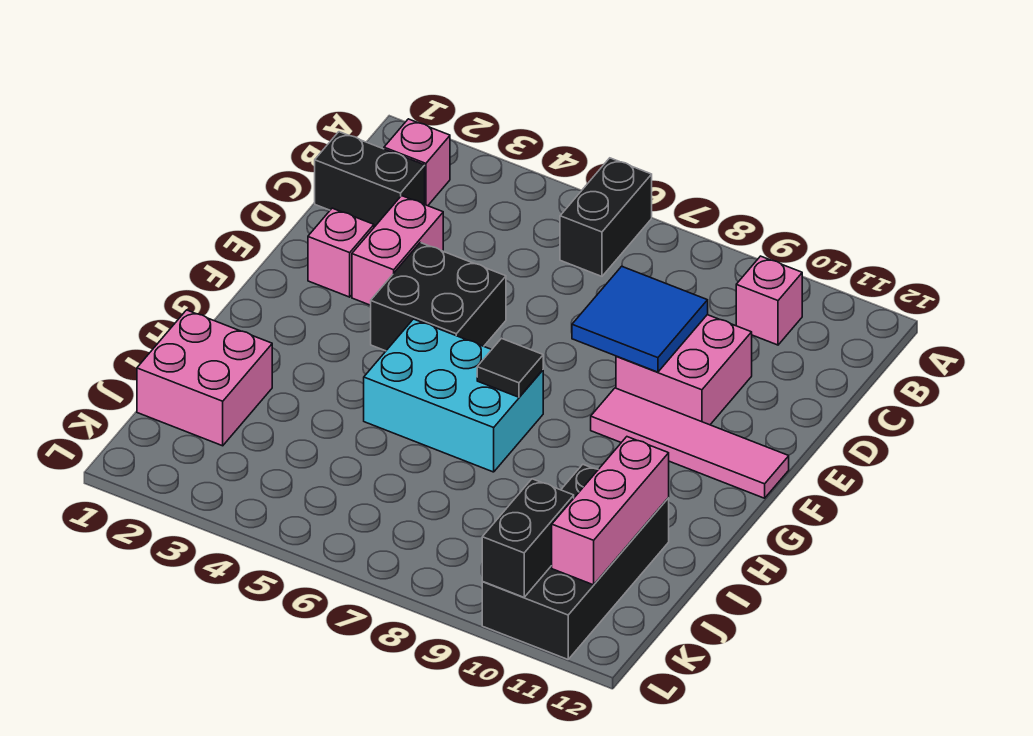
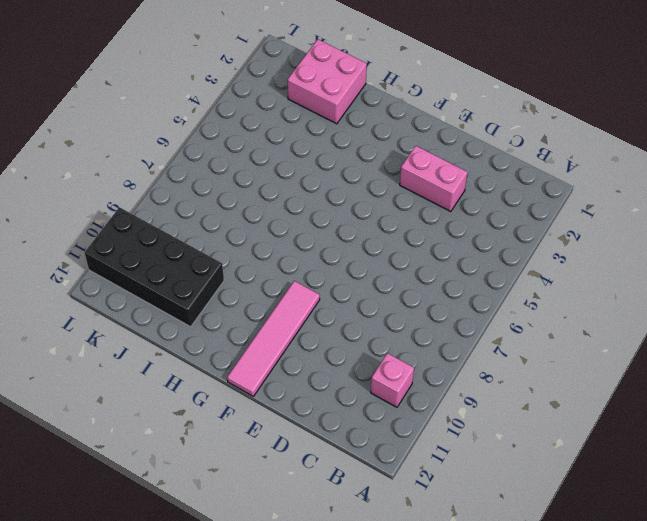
none -> black 1x2 brick [560,158,652,276]
none -> pink 1x1 brick [384,119,450,206]
none -> black 1x2 brick [315,132,425,227]

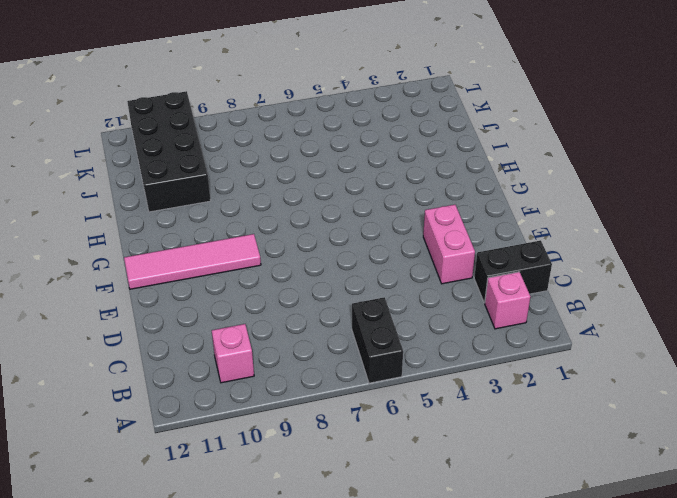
none -> pink 2x2 brick [616,315,752,425]
none -> pink 1x1 brick [308,208,374,297]
none -> black 2x2 brick [371,243,506,351]

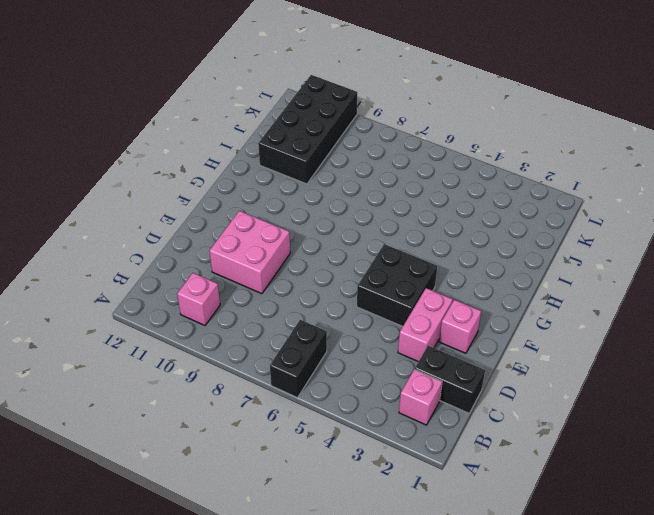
none -> pink 1x4 tile [591,388,789,498]
none -> cyan 2x3 brick [364,319,543,472]
none -> pink 2x2 brick [137,310,272,446]

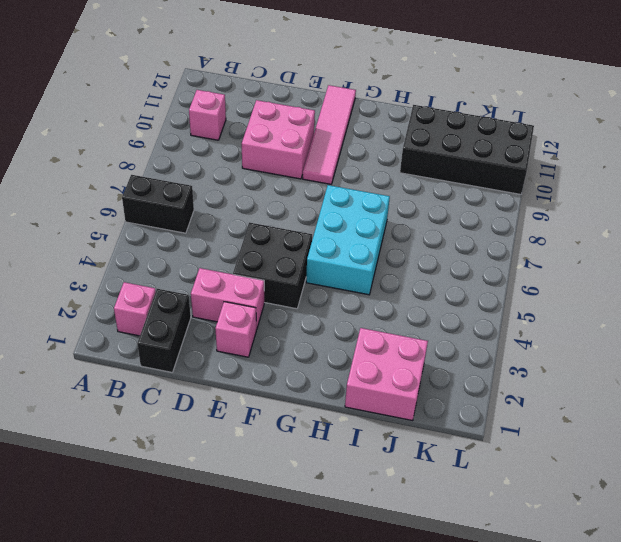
none -> blue 2x2 tile [572,266,708,372]
none -> black 1x1 tile [477,338,543,397]
none -> pink 1x3 brick [552,437,669,585]

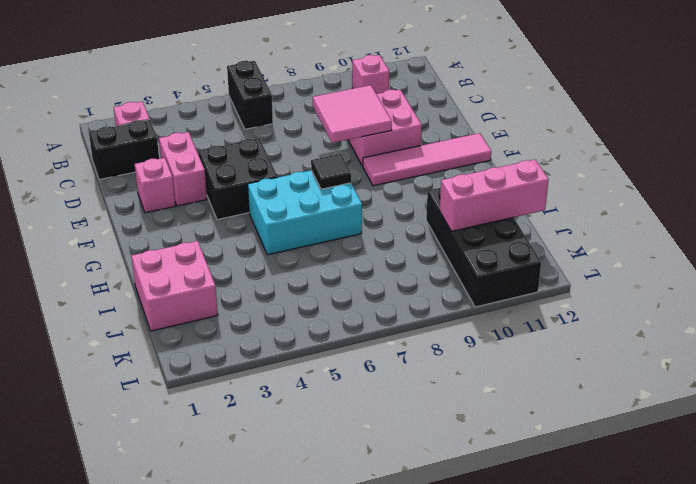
pink 2x2 tile [313,85,392,143] -> blue 2x2 tile [572,266,708,372]
pink 1x3 brick [440,160,549,231] -> pink 1x3 brick turned to [552,437,669,585]
none -> black 1x2 brick [482,479,574,597]

